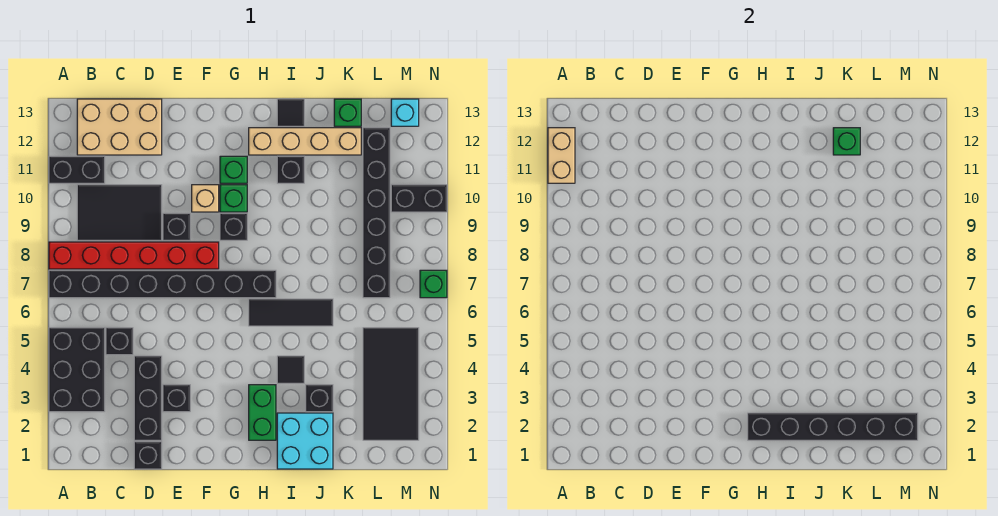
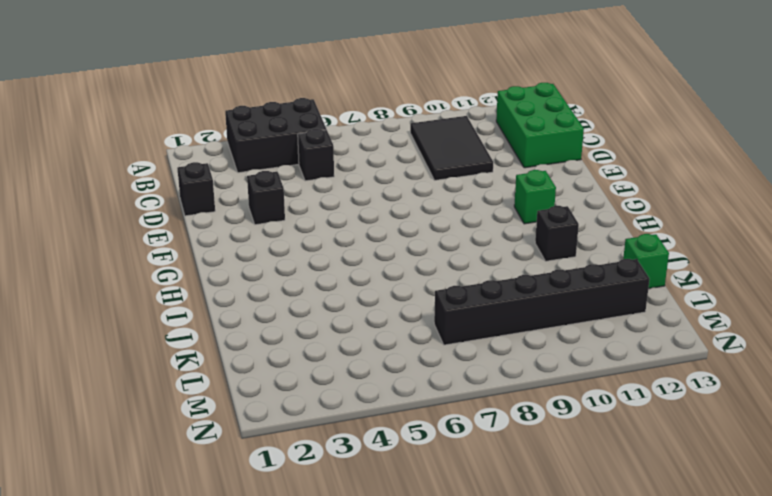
green 2x3 brick [496,83,584,168] -> tan 2x3 brick [77,99,162,155]
none -> black 1x8 brick [49,270,276,298]
none -> red 1x6 brick [49,242,219,269]
none -> black 1x2 brick [49,156,105,183]
none -> black 1x3 brick [134,356,162,440]

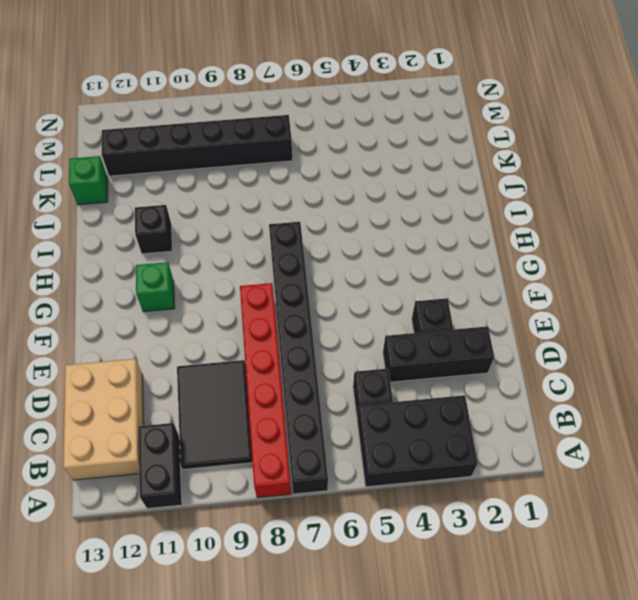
none -> black 1x1 brick [134,442,162,469]
none -> black 1x1 brick [163,213,190,240]
none -> tan 1x1 brick [192,185,219,212]
none -> black 1x1 brick [220,213,247,240]

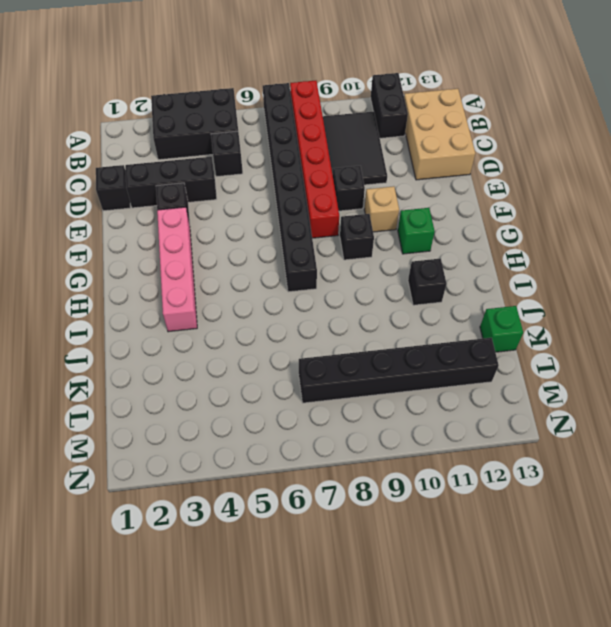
pink 1x4 brick [157,207,197,332] -> green 1x2 brick [249,385,276,440]
none -> green 1x1 brick [220,185,247,212]
none -> black 1x3 tile [249,299,333,326]
none -> tan 1x4 brick [249,128,361,155]
none -> cyan 2x2 brick [277,413,333,469]

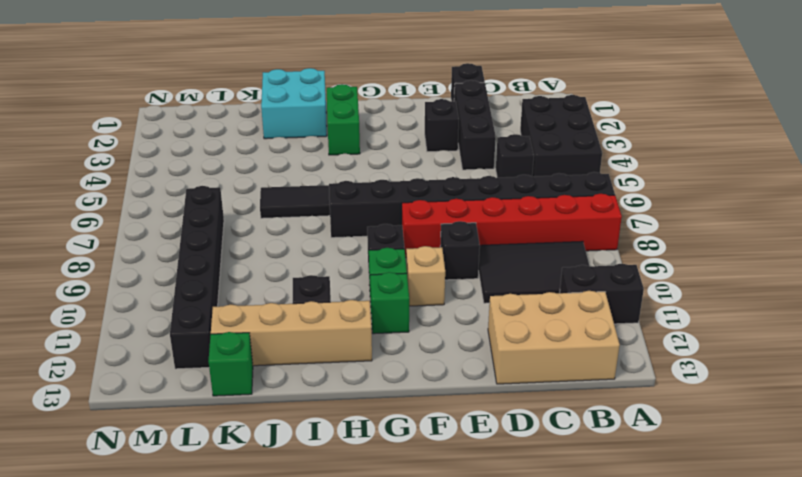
none -> black 1x1 tile [277,356,304,383]
none -> black 1x1 tile [277,99,304,126]
none -> black 1x1 brick [306,385,333,412]
none -> black 2x4 tile [363,328,419,440]

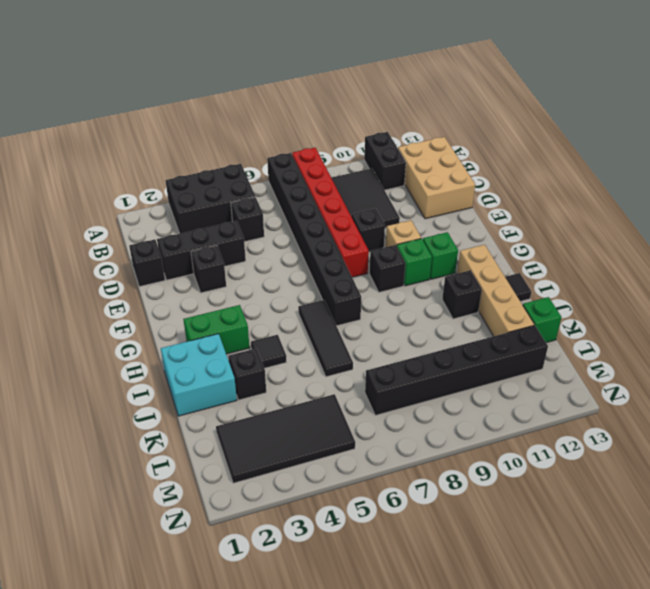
none -> black 1x2 brick [391,185,447,212]
none -> cyan 1x1 brick [391,99,419,126]
none -> green 1x1 brick [420,270,447,298]
none -> tan 1x2 brick [548,128,575,183]

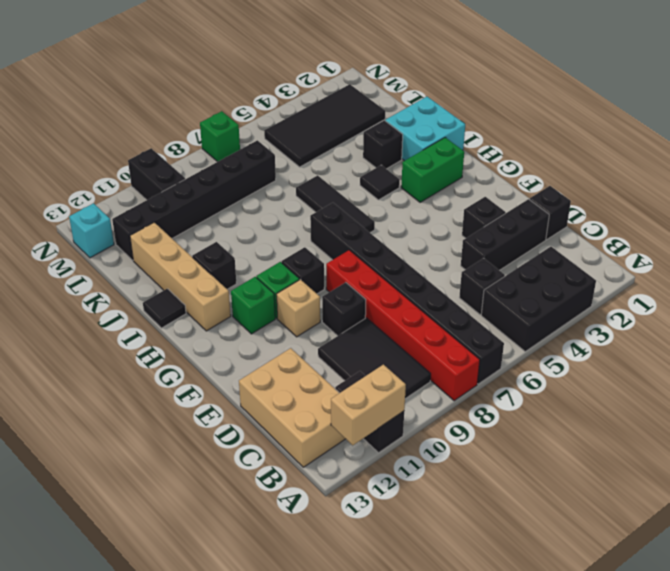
none -> green 1x1 brick [334,99,361,126]
none -> black 1x6 brick [748,413,918,440]
none -> green 1x1 brick [833,128,860,155]

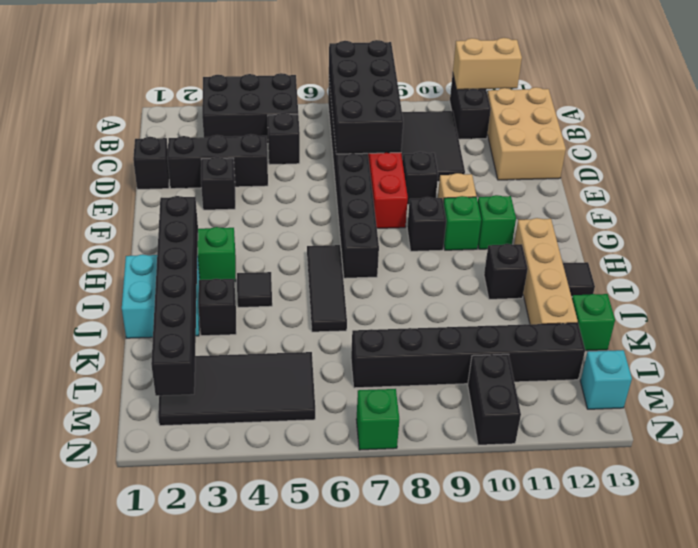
black 2x4 brick [329,40,403,154] -> none
none -> green 1x1 brick [833,128,860,155]

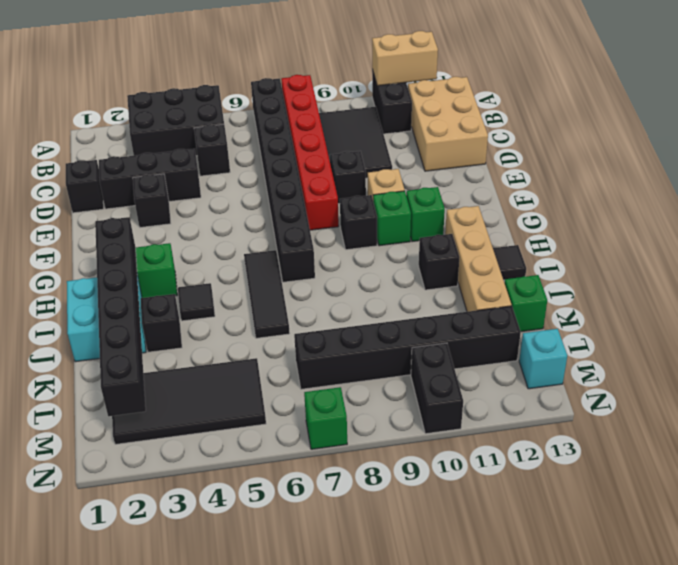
none -> green 1x1 brick [833,128,860,155]

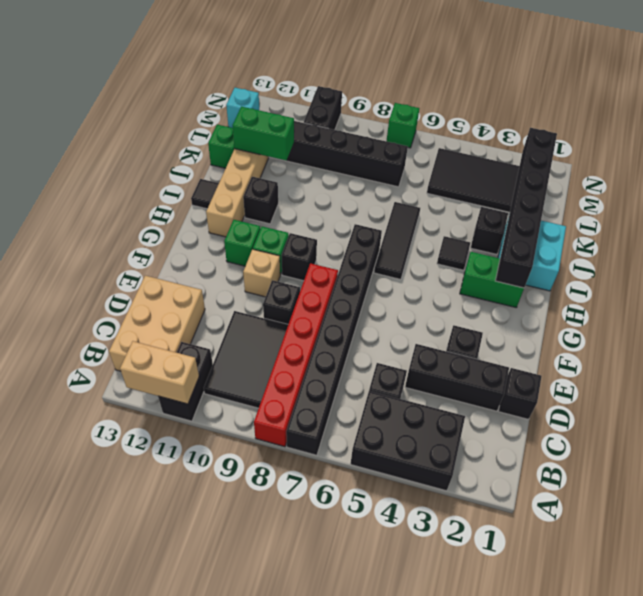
green 1x2 brick [233,107,294,160] -> green 1x1 brick [833,128,860,155]

